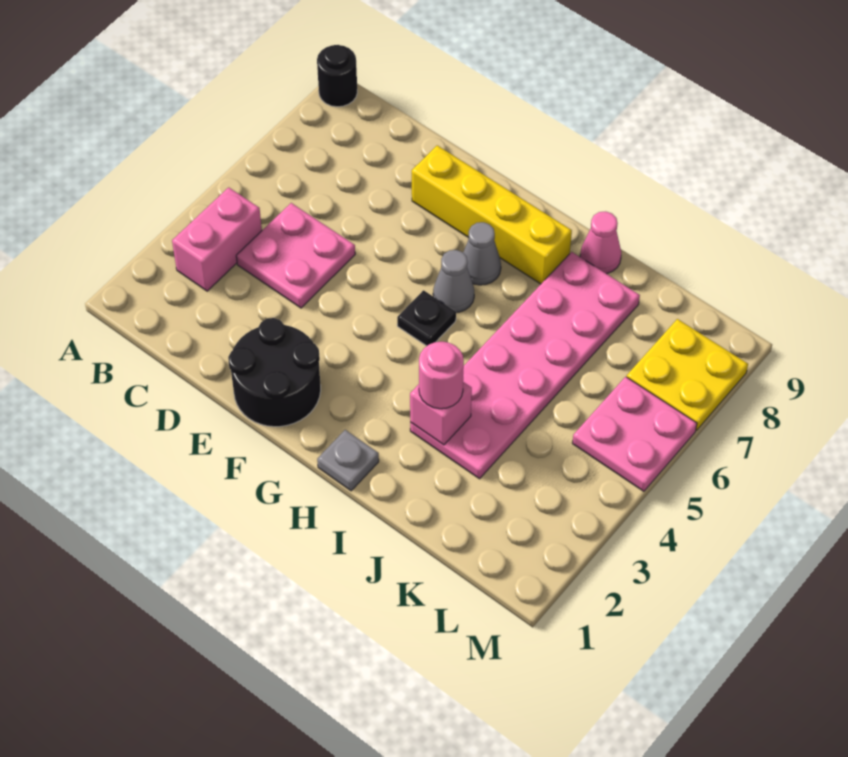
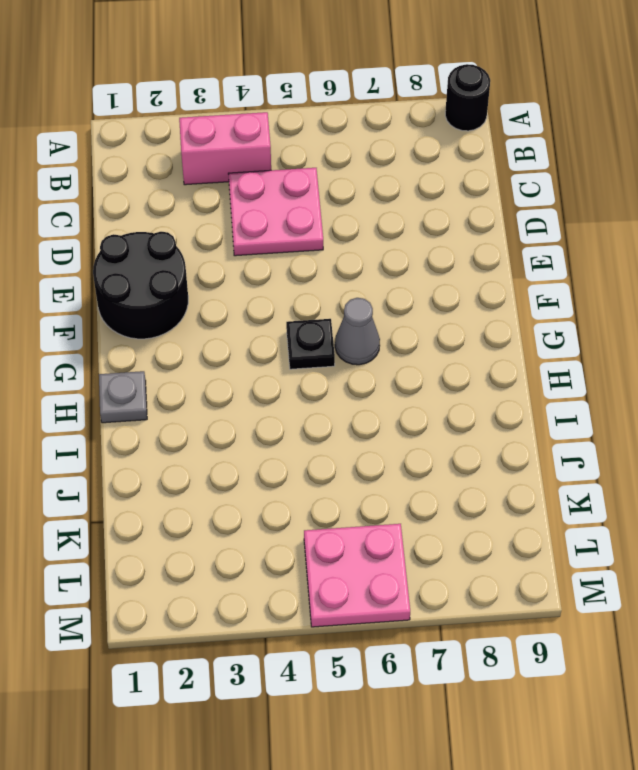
none -> yellow 1x4 brick [412,145,572,284]
none -> grey 1x1 cone [463,222,501,285]
none -> pink 2x6 plate [410,252,640,479]

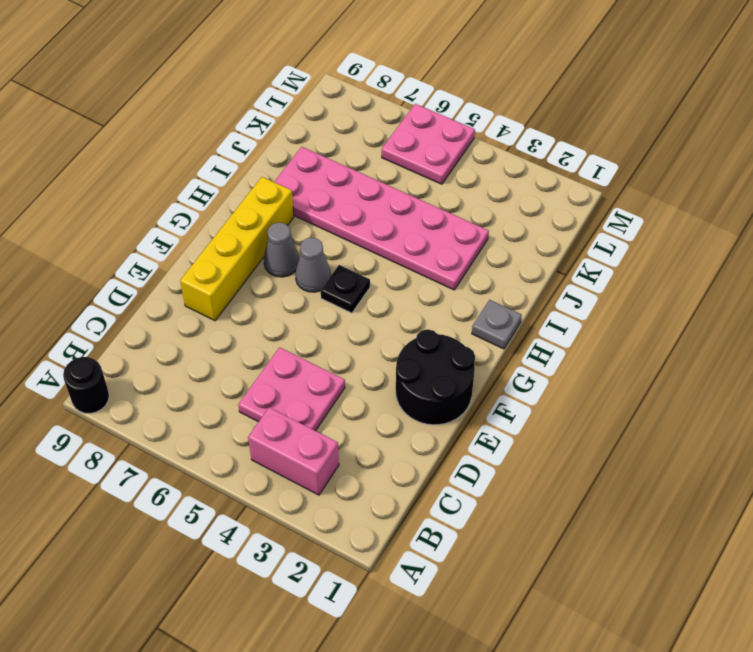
none -> pink 1x1 cone [580,211,621,274]
none -> yellow 2x2 plate [627,319,748,430]
none -> pink 1x1 brick [410,382,472,445]

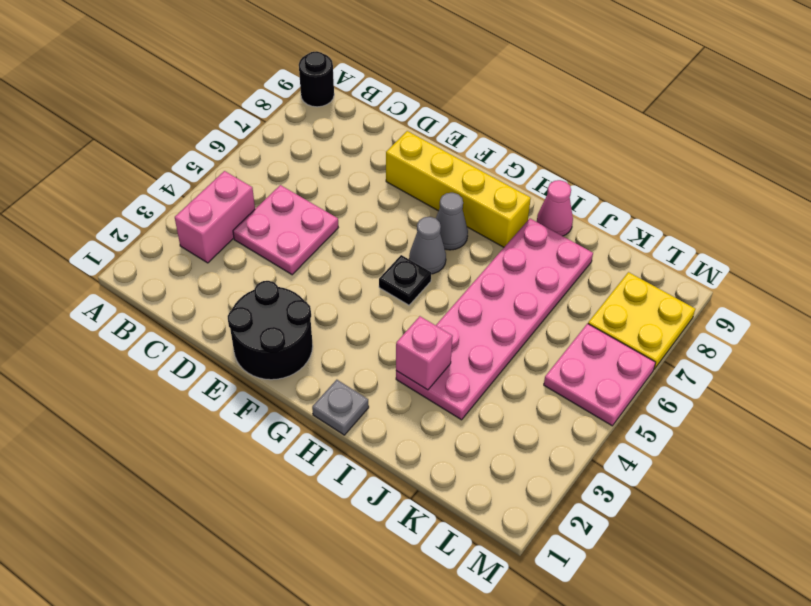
none -> pink 1x1 round brick [419,342,464,409]

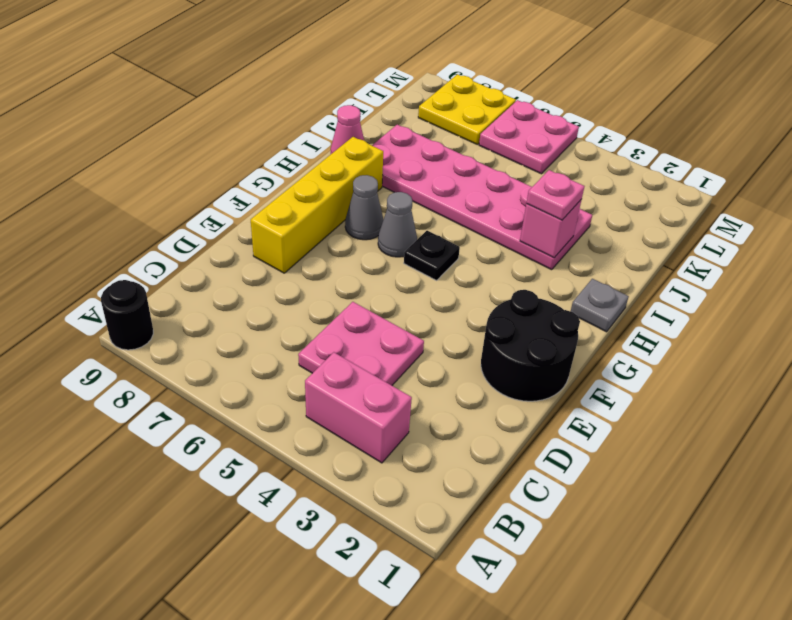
pink 1x1 plate [527,170,584,220] -> pink 1x1 round brick [419,342,464,409]

